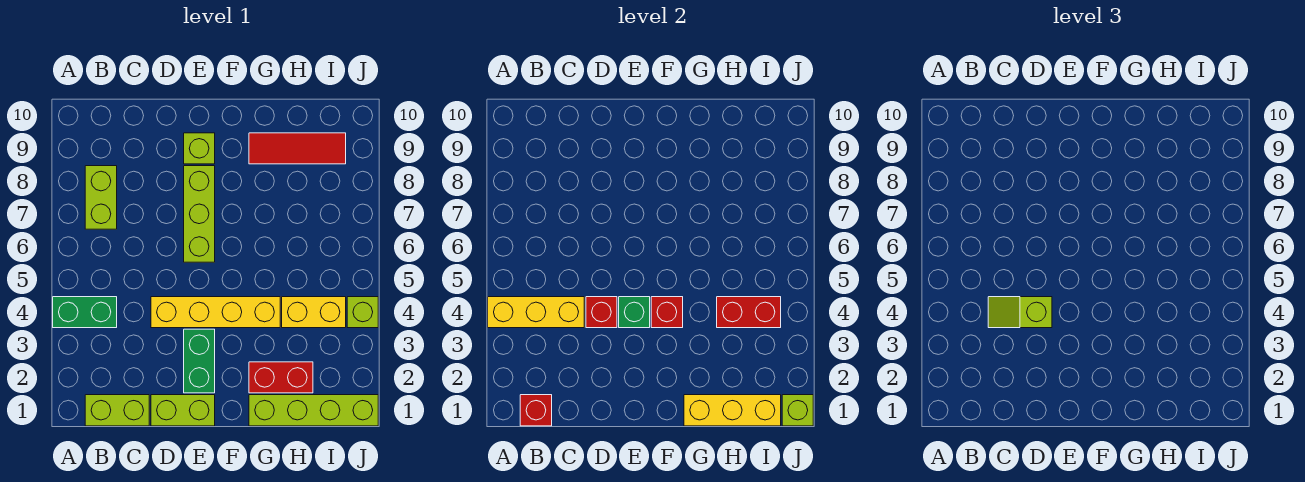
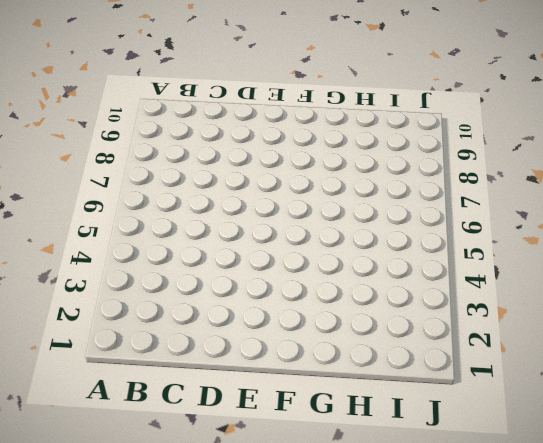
none -> green 1x2 brick [53,297,117,328]
none -> lime 1x2 brick [85,395,149,426]
none -> lime 1x2 brick [85,166,117,229]

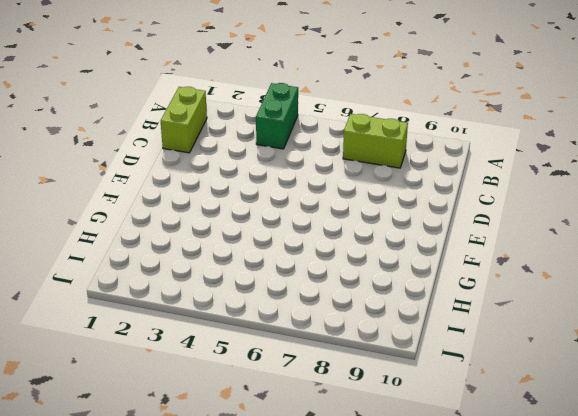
none -> lime 1x2 brick [151,395,215,426]
none -> yellow 1x4 brick [151,297,280,328]
none -> green 1x2 brick [184,329,215,393]

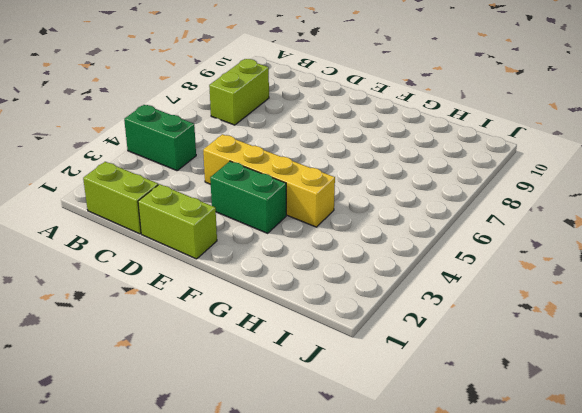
green 1x2 brick [210,161,286,233] -> green 1x2 brick turned to [184,329,215,393]
none -> lime 1x3 brick [184,166,215,262]
none -> lime 1x1 brick [184,133,215,164]
none -> lime 1x4 brick [249,395,378,426]

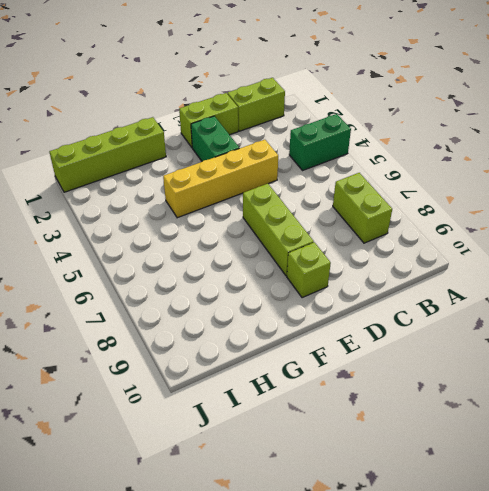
none -> red 1x2 brick [249,362,313,393]
none -> red 1x3 tile [249,133,346,164]
none -> yellow 1x2 brick [282,297,346,328]

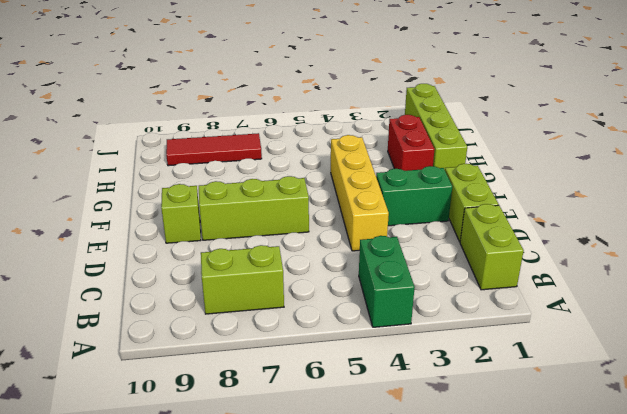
red 1x3 tile [166,133,262,166] -> red 1x3 tile turned to [249,133,346,164]
none -> yellow 1x2 brick [282,297,346,328]
none -> lime 1x1 brick [347,297,378,328]
none -> yellow 1x3 brick [488,297,584,328]

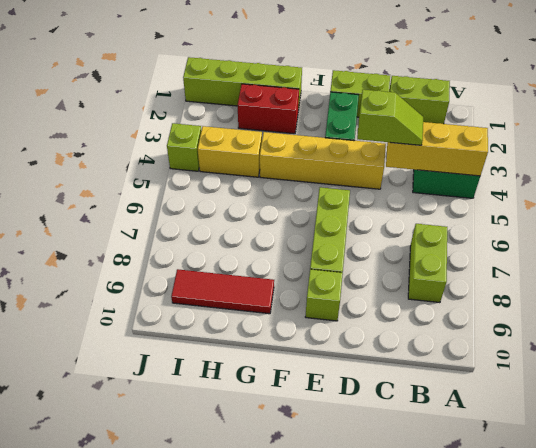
none -> red 1x1 brick [520,395,552,426]
none -> red 1x1 brick [586,297,617,328]
none -> green 1x1 brick [619,297,650,328]

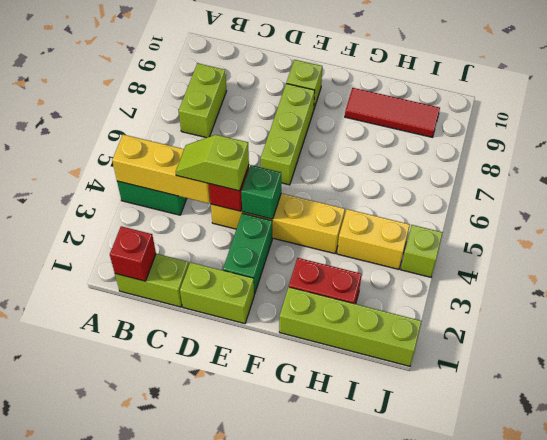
none -> red 1x1 brick [651,297,683,328]
none -> yellow 1x3 brick [684,395,781,426]
none -> red 1x2 brick [717,297,781,328]

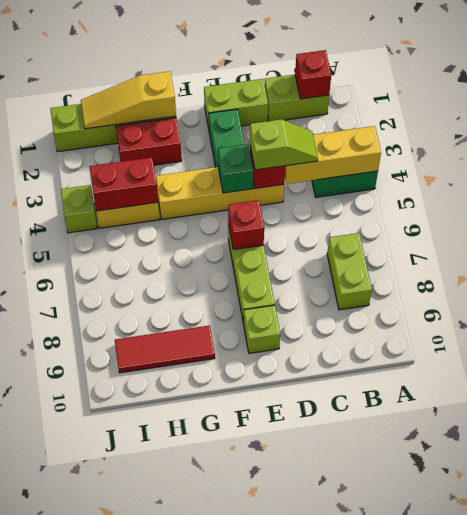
red 1x1 brick [228,200,264,250] -> red 1x1 brick moved to [651,297,683,328]
yellow 1x3 slope [81,71,176,129] -> yellow 1x3 brick [684,395,781,426]
none -> lime 1x1 brick [782,395,813,426]

